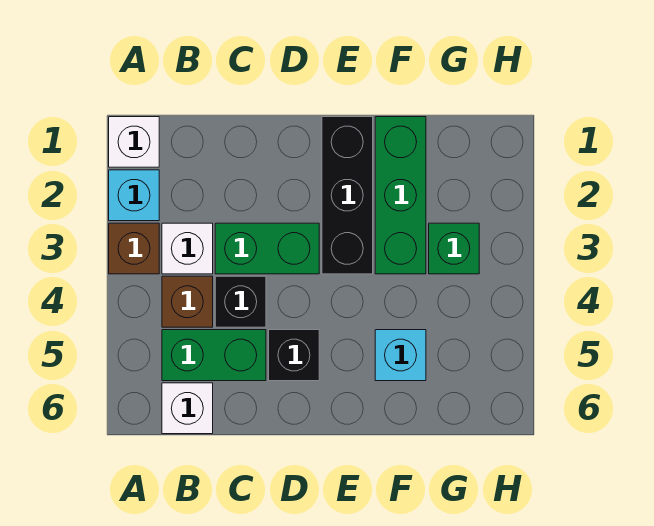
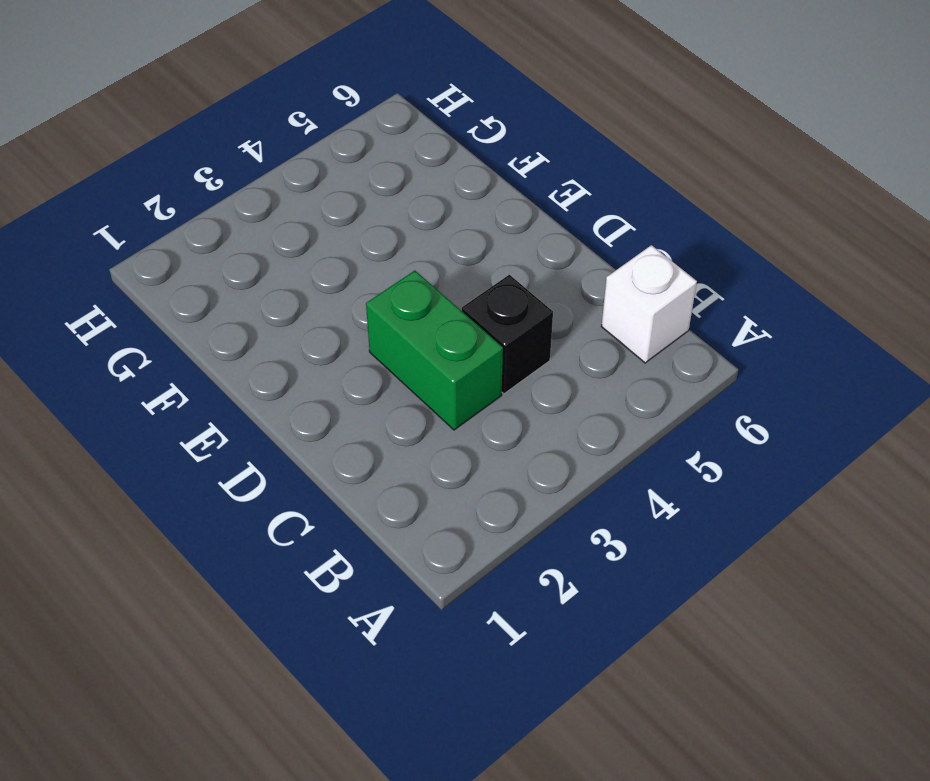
none -> white 1x1 brick [109,117,159,167]
none -> cyan 1x1 brick [109,170,159,221]
none -> brown 1x1 brick [109,223,159,274]

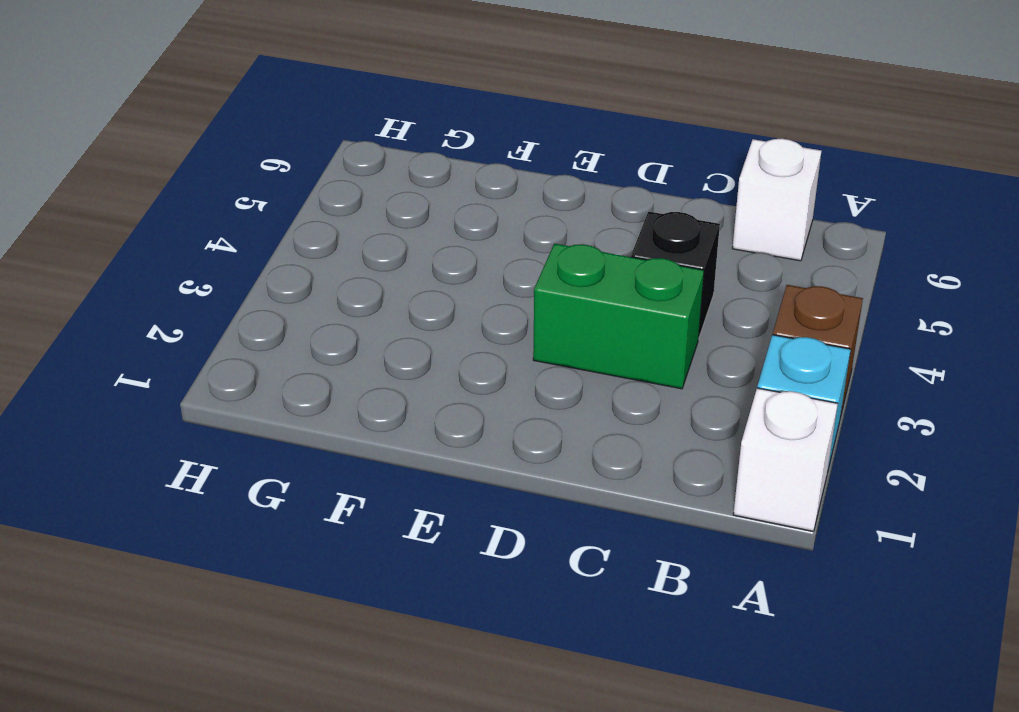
none -> white 1x1 brick [162,223,213,274]
none -> brown 1x1 brick [162,276,213,327]
none -> green 1x2 brick [162,330,266,381]

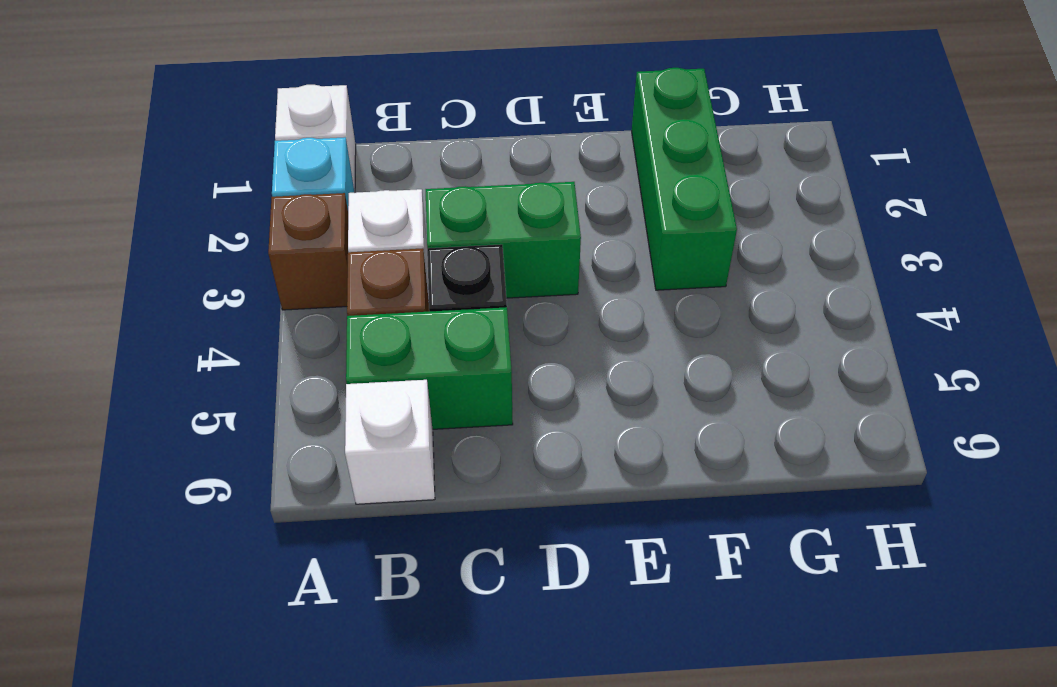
none -> black 1x1 brick [269,330,319,381]
none -> black 1x3 brick [322,117,373,274]
none -> cyan 1x1 brick [375,330,426,381]

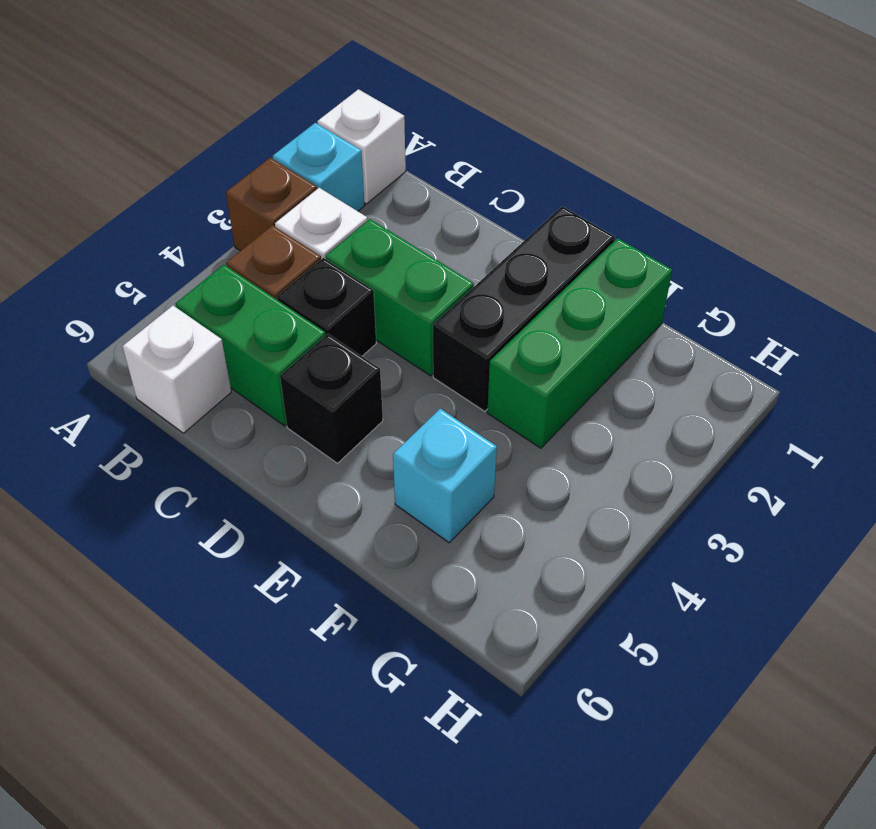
none -> green 1x1 brick [429,223,479,274]

